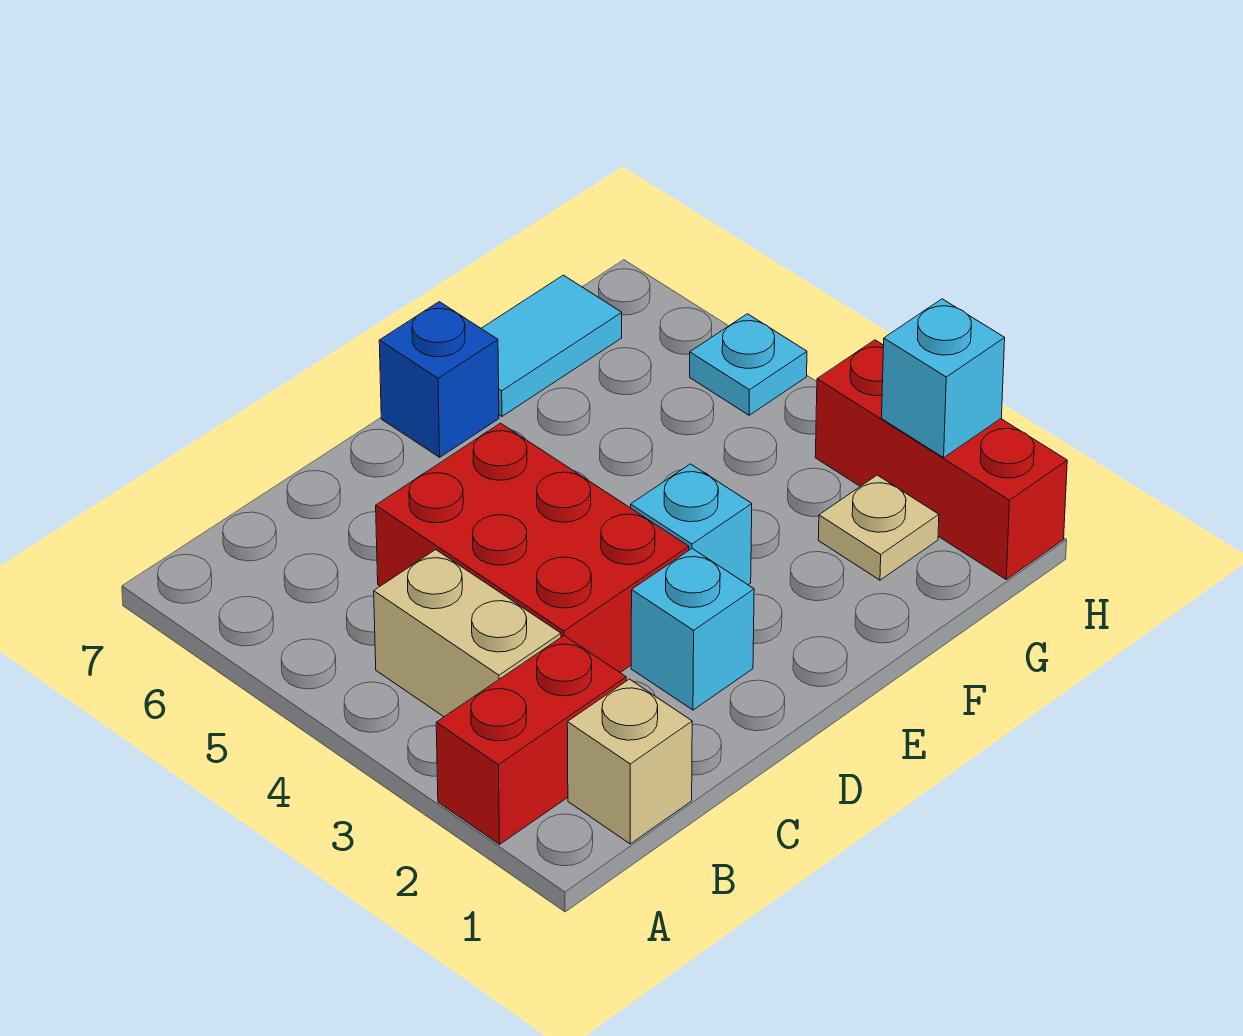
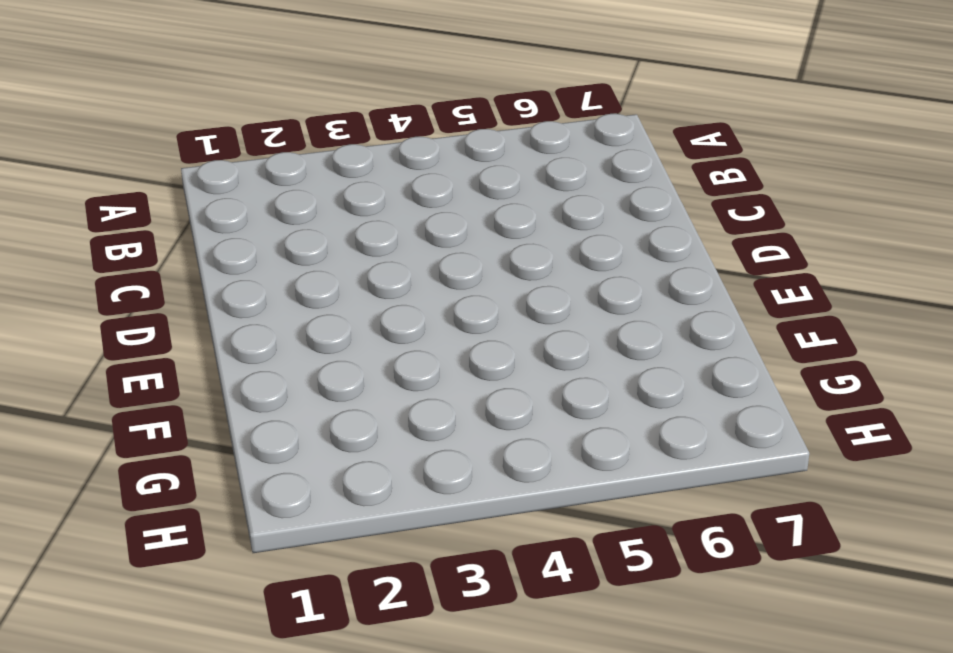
none -> red 1x2 brick [436,636,626,844]
none -> tan 1x1 brick [567,679,692,844]
none -> tan 1x2 brick [374,550,561,717]

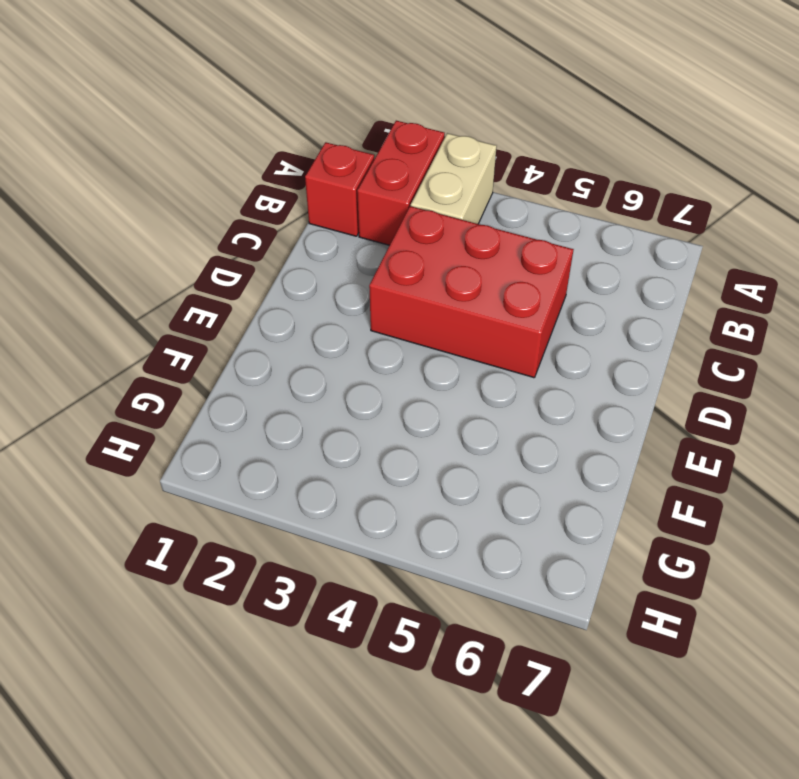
tan 1x2 brick [411,133,497,224] -> tan 1x2 brick turned to [374,550,561,717]
red 1x1 brick [305,142,374,236] -> tan 1x1 brick [567,679,692,844]
none -> cyan 1x1 brick [631,549,754,710]
none -> cyan 1x1 brick [631,464,752,585]
none -> blue 1x1 brick [379,302,499,457]

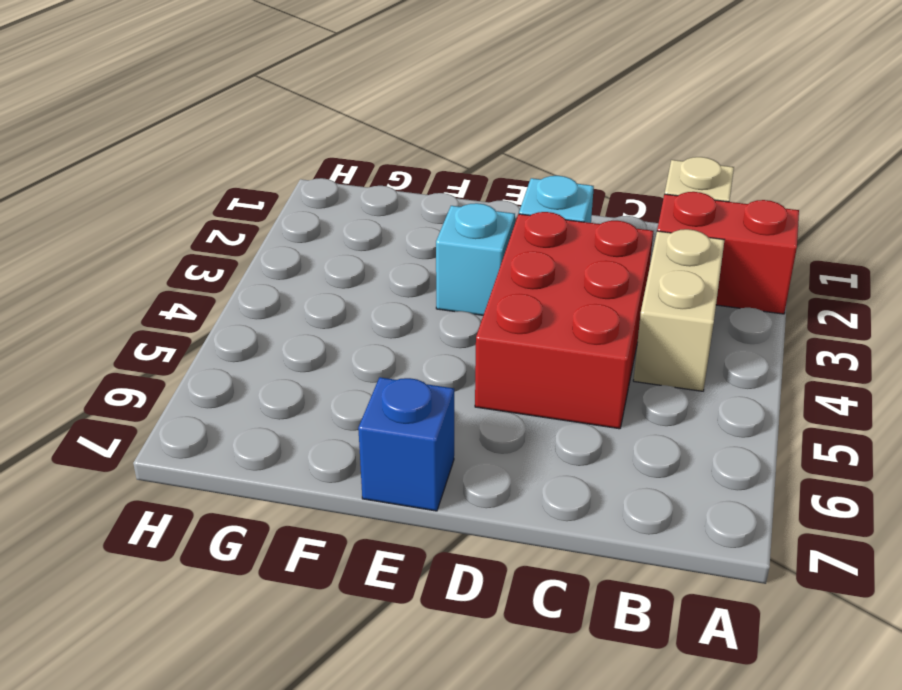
none -> cyan 1x2 tile [481,275,622,416]
none -> tan 1x1 plate [818,475,939,580]
none -> red 1x3 brick [815,340,1067,579]

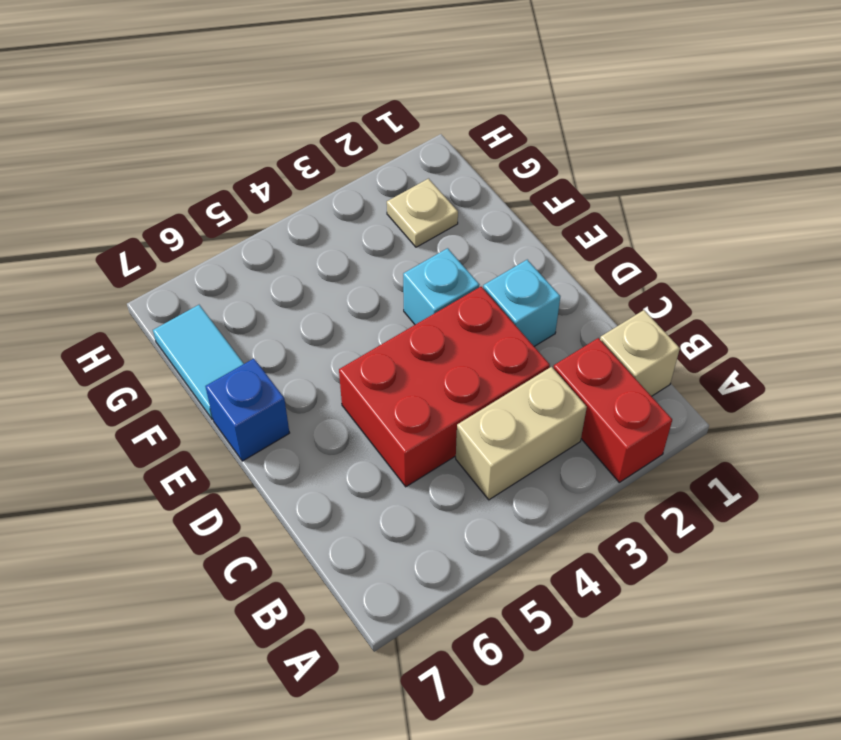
none -> red 1x3 brick [815,340,1067,579]
none -> cyan 1x1 plate [690,314,807,415]
none -> cyan 1x1 brick [882,299,1005,458]

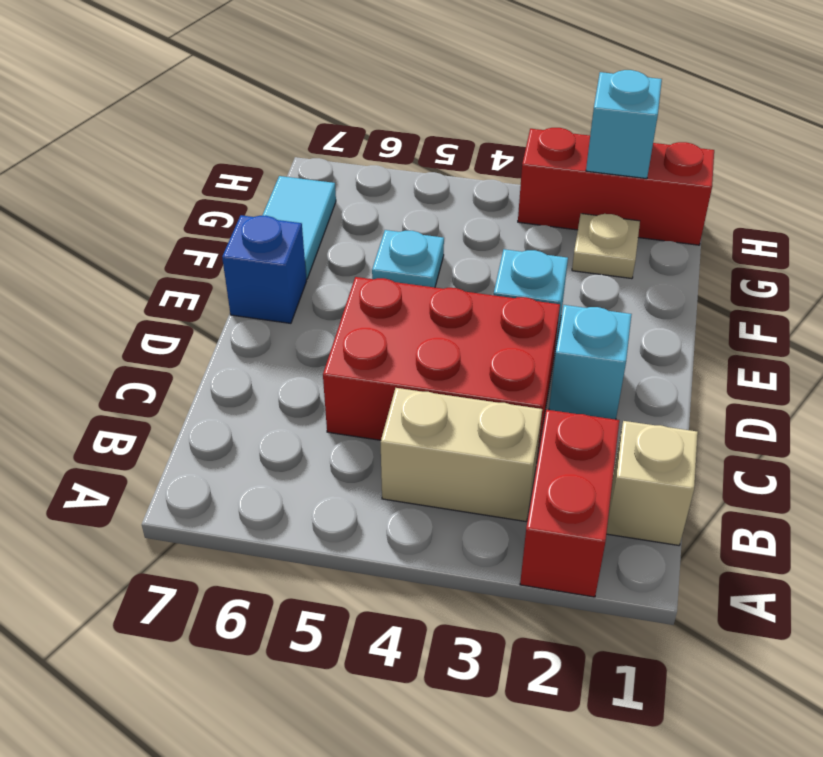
cyan 1x1 plate [372,230,444,287] -> cyan 1x1 plate moved to [690,314,807,415]

